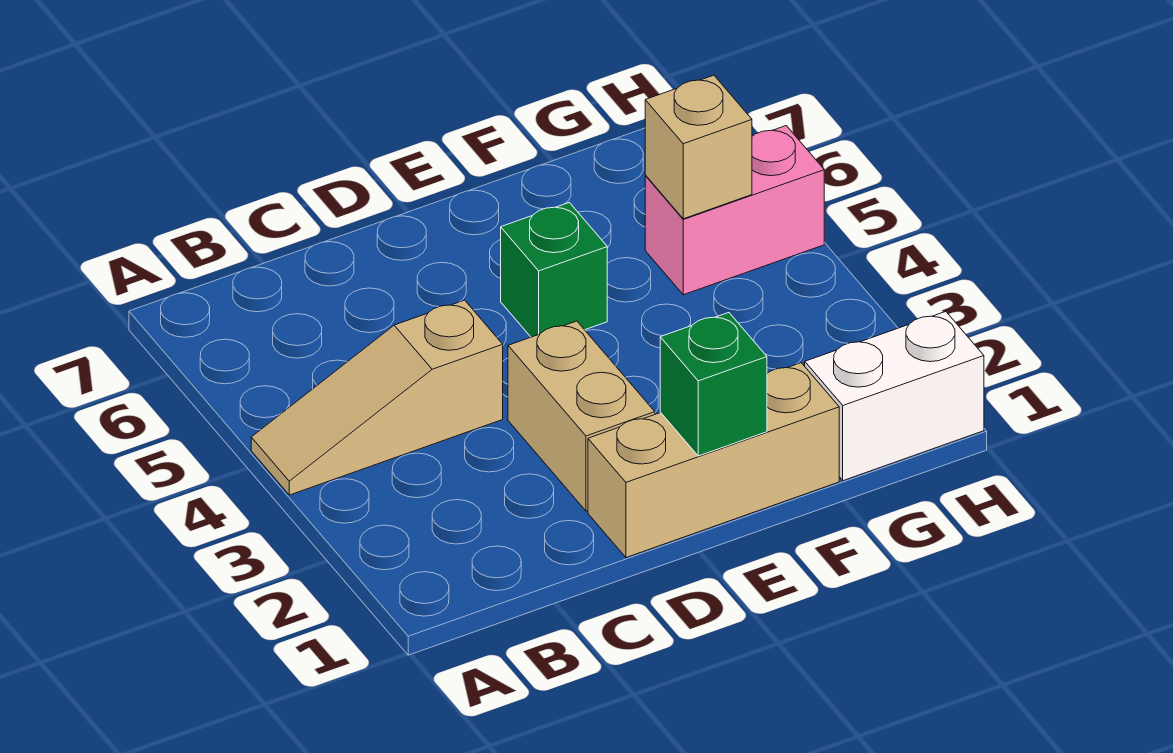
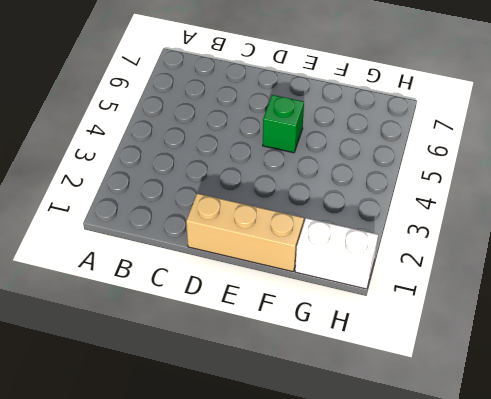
none -> tan 1x3 slope [251,300,503,495]
none -> tan 1x2 brick [508,321,655,511]

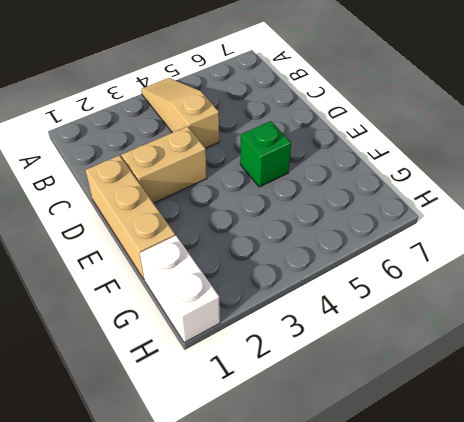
none -> pink 1x2 brick [645,126,824,295]
none -> green 1x1 brick [660,313,767,456]

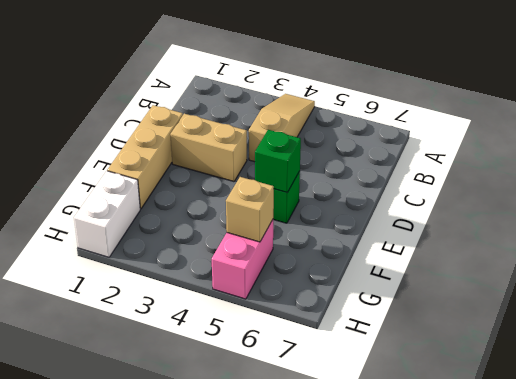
green 1x1 brick [255,130,301,193] -> green 1x1 brick moved to [660,313,767,456]

